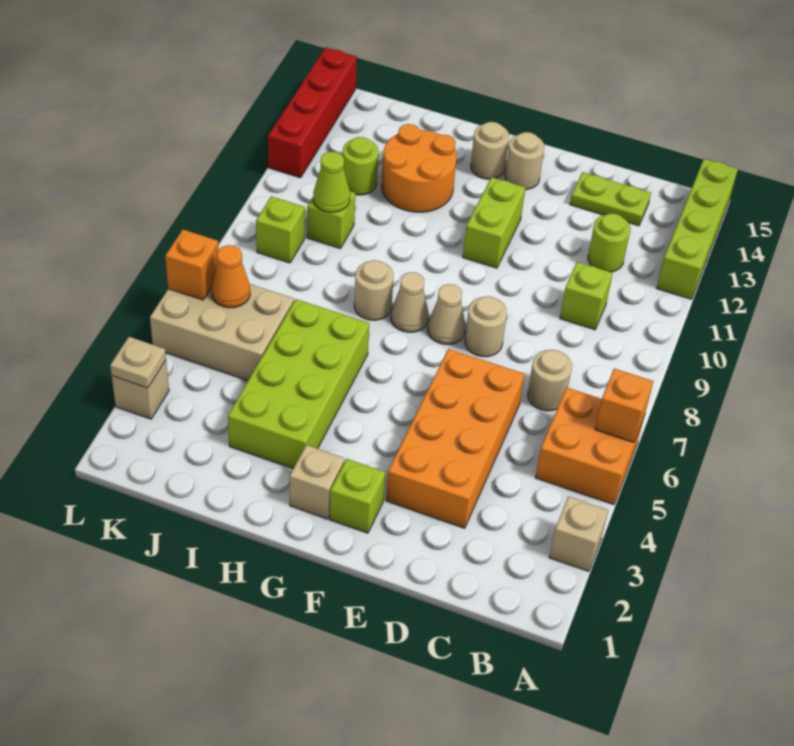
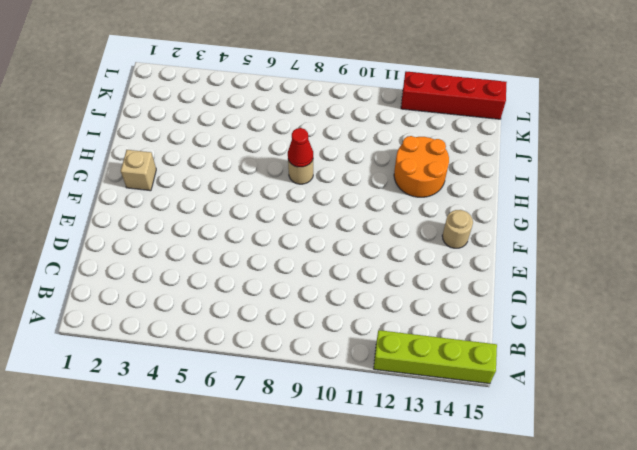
red 1x1 cone [288,128,313,167] -> none
none -> tan 1x1 brick [549,496,608,572]
none -> orange 2x2 brick [535,388,645,505]
none -> tan 1x1 round brick [527,350,572,411]
none -> lime 1x1 brick [560,262,613,330]

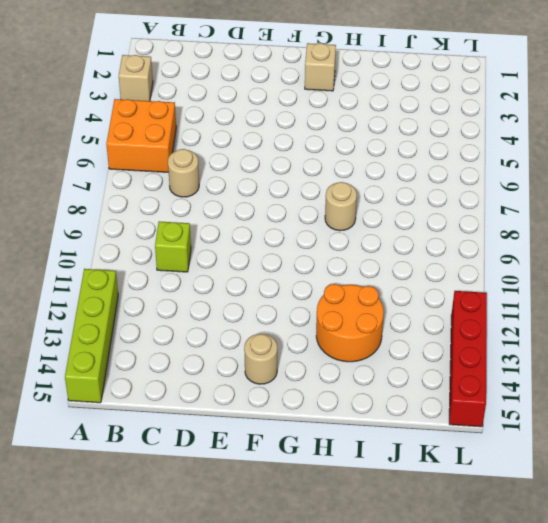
none -> lime 1x1 round brick [588,213,631,272]
none -> lime 1x2 plate [570,172,651,226]
none -> orange 2x4 brick [386,349,525,528]
none -> tan 1x1 round brick [465,296,507,357]

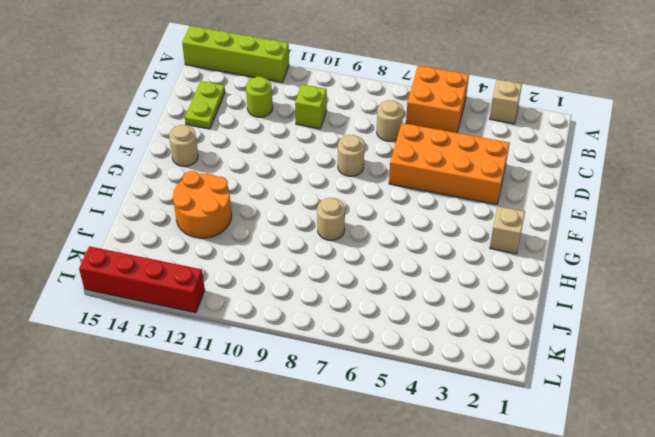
none -> lime 1x1 brick [330,459,385,533]
none -> tan 1x1 cone [428,284,466,344]
none -> lime 1x2 brick [463,177,525,268]
none -> tan 1x1 cone [391,272,429,332]

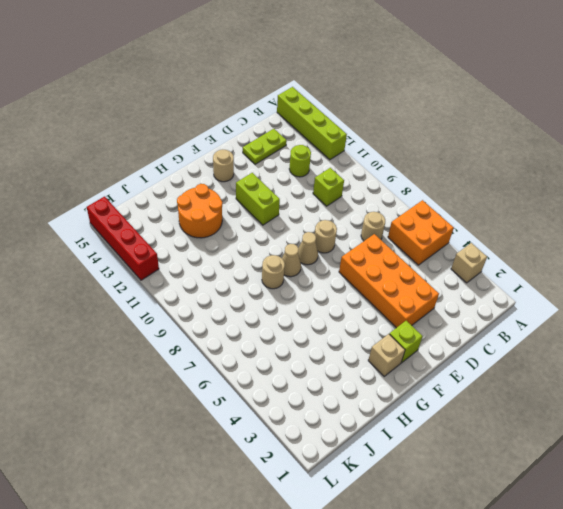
none -> tan 1x1 round brick [471,122,509,179]
none -> lime 2x4 brick [228,299,369,469]
none -> tan 2x3 brick [150,284,294,381]
none -> lime 1x1 brick [307,191,355,249]

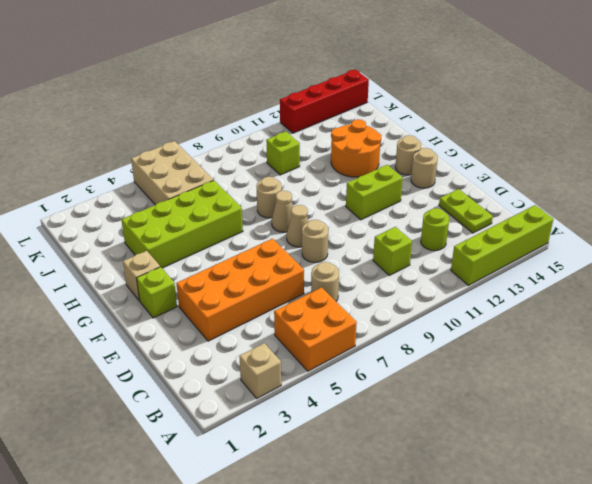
none -> lime 1x1 round brick [343,137,378,195]
none -> lime 1x1 brick [256,196,305,263]
none -> tan 1x1 brick [112,360,169,419]
none -> orange 1x1 brick [595,369,653,442]

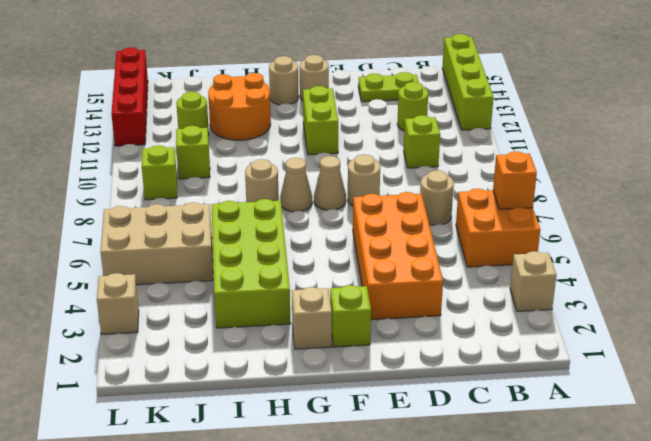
none -> lime 1x1 cone [313,152,350,212]
none -> orange 1x1 cone [211,245,250,308]
none -> tan 1x1 plate [110,337,166,388]
none -> orange 1x1 brick [165,230,219,300]

